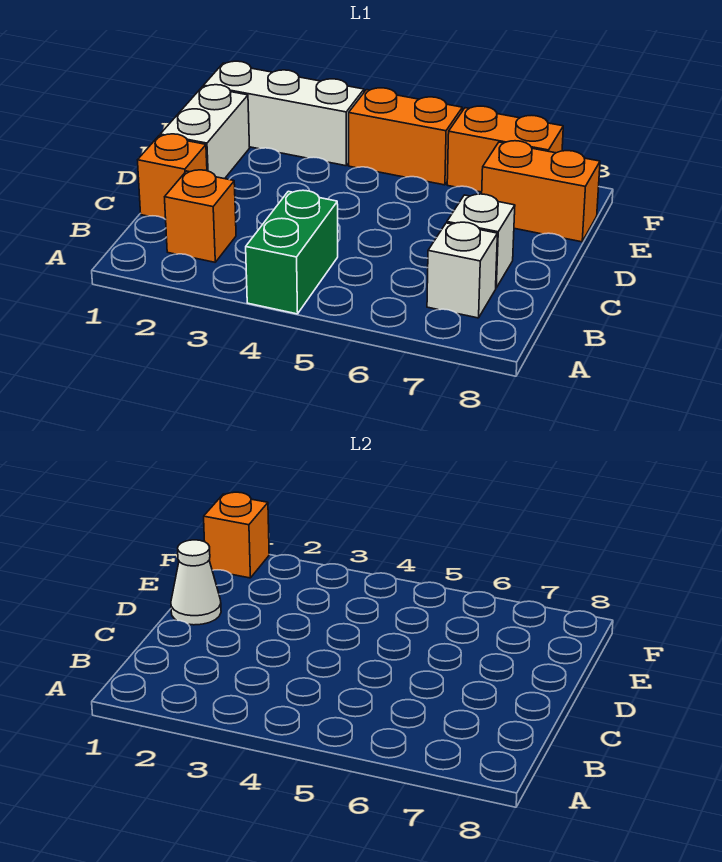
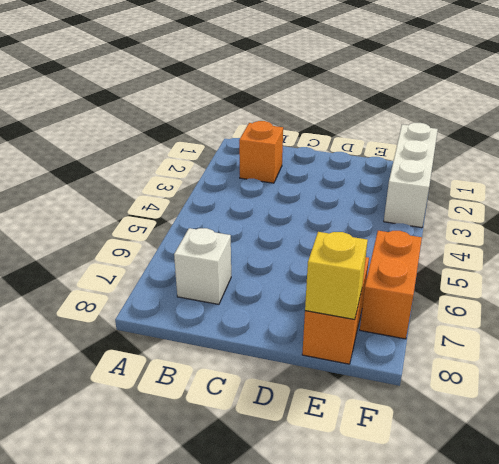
yellow 1x1 brick [305,232,368,319] -> none
none -> green 1x2 brick [246,190,338,314]
none -> orange 1x1 brick [138,134,207,220]
none -> white 1x1 brick [447,194,515,288]

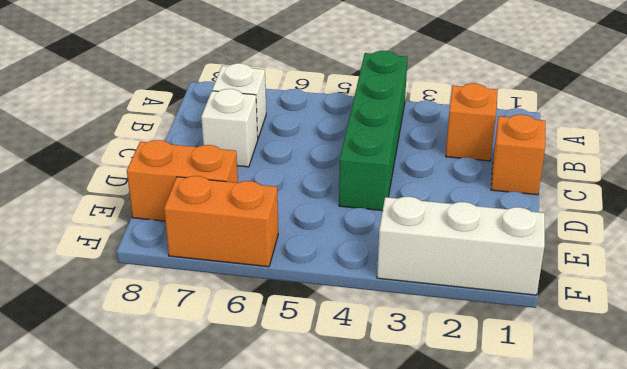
green 1x4 brick [339,51,408,211] -> green 1x2 brick [246,190,338,314]
none -> white 1x2 brick [160,85,250,179]
none -> orange 1x2 brick [349,88,462,185]
none -> white 1x1 cone [171,540,221,625]

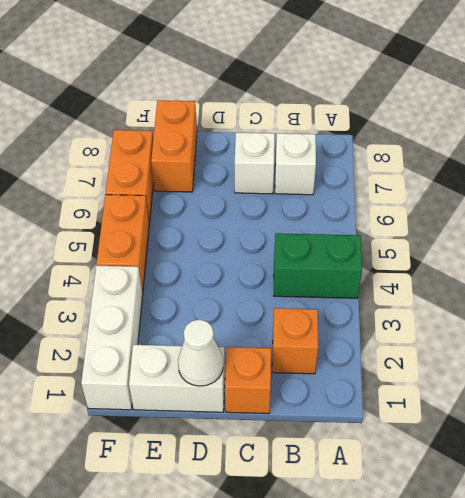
none -> orange 1x1 brick [204,492,269,578]

